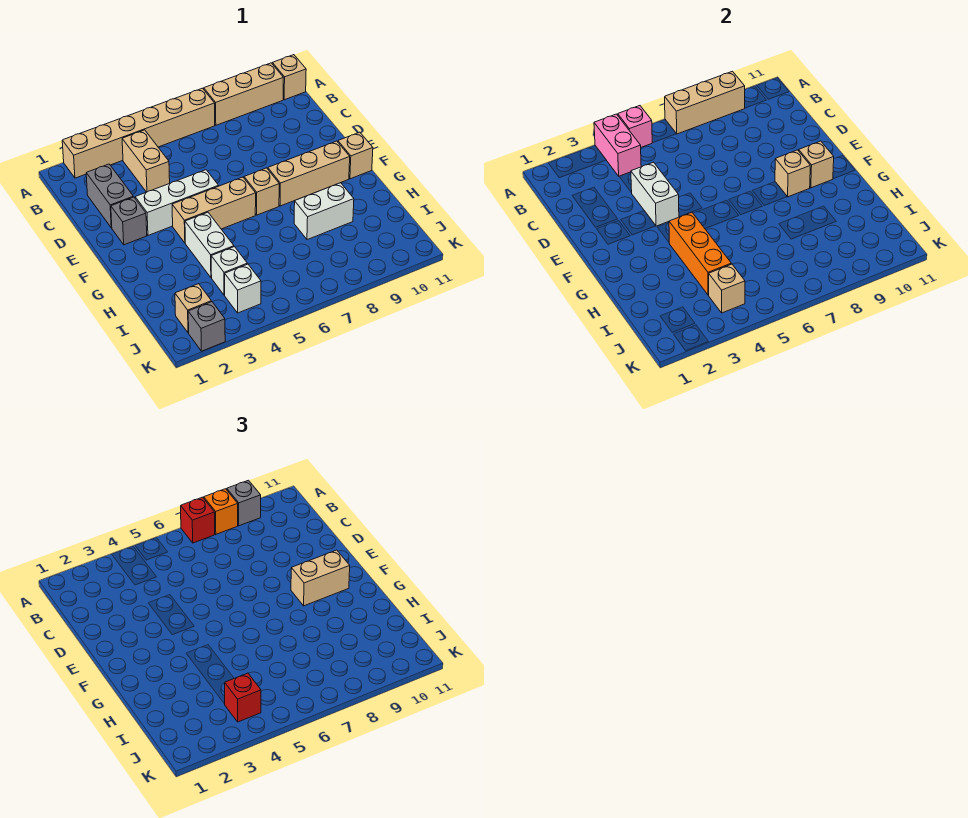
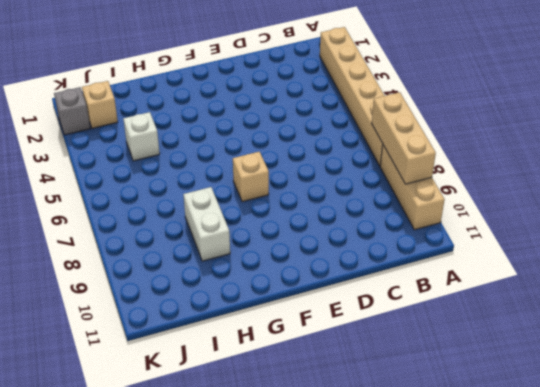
none -> tan 1x1 brick [272,55,306,100]
none -> tan 1x2 brick [122,130,170,192]
none -> grey 1x2 brick [86,164,133,228]
none -> grey 1x1 brick [111,197,147,245]

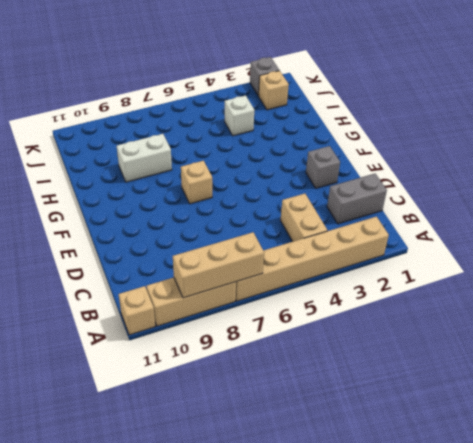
grey 1x2 brick [327,174,387,224] -> grey 1x2 brick turned to [86,164,133,228]
none -> white 1x3 brick [135,170,219,235]
none -> tan 1x3 brick [172,177,256,243]
none -> tan 1x3 brick [268,141,350,206]
none -> tan 1x1 brick [338,132,373,179]

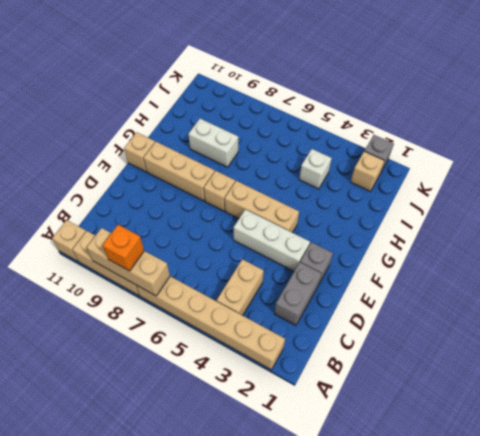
none -> white 1x2 brick [185,212,234,278]
none -> white 1x1 brick [225,264,261,313]
none -> pink 1x2 brick [594,114,641,176]
none -> pink 1x1 brick [618,106,652,147]

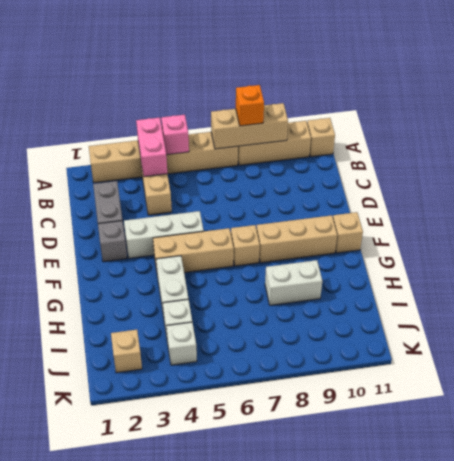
none -> grey 1x1 brick [188,302,225,351]
none -> white 1x2 brick [631,162,679,226]
none -> tan 1x1 brick [775,150,810,197]
none -> tan 1x1 brick [799,141,834,188]

